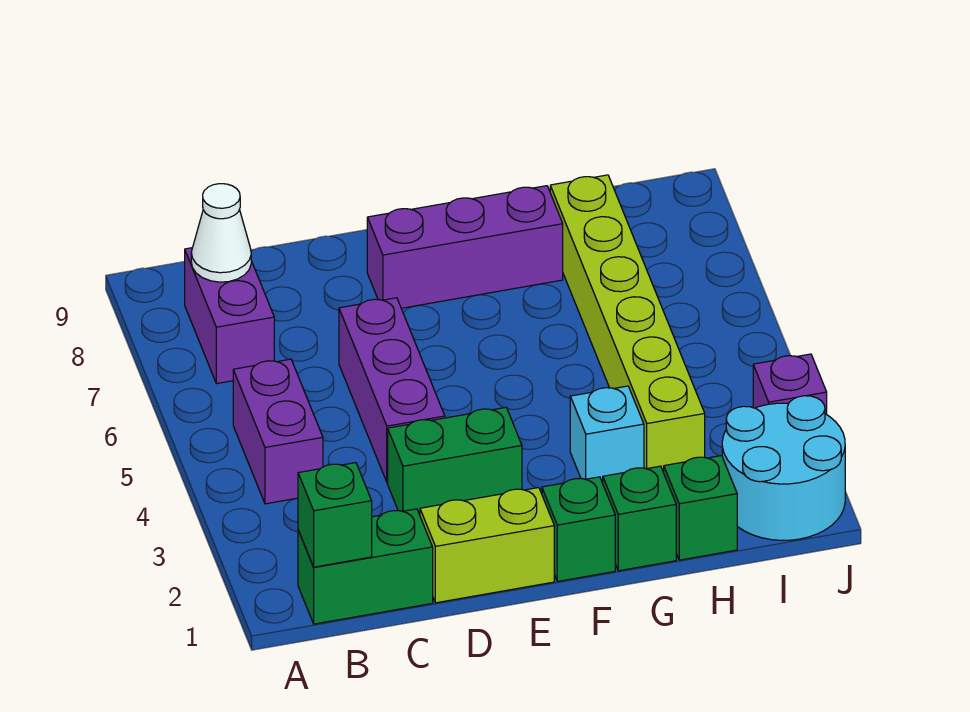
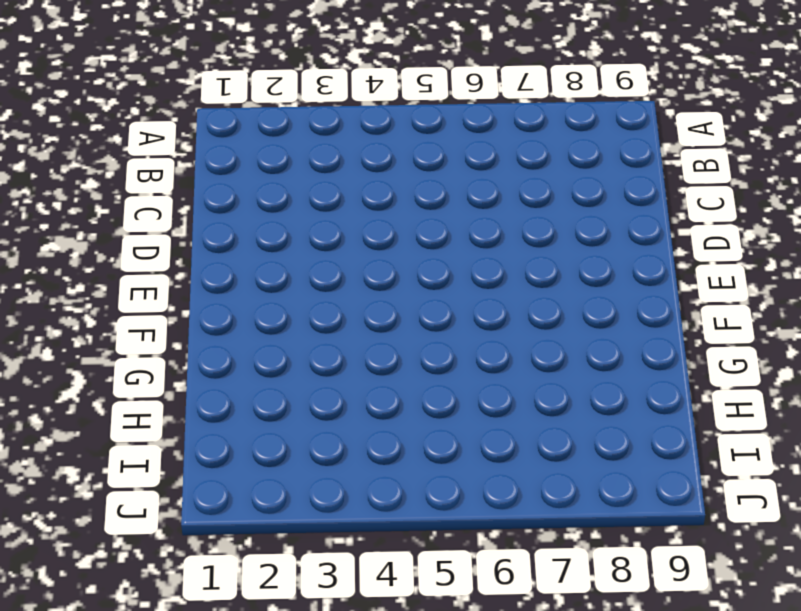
none -> green 1x2 brick [298,509,433,624]
none -> purple 1x2 brick [233,359,323,504]
none -> purple 1x2 brick [185,248,274,384]

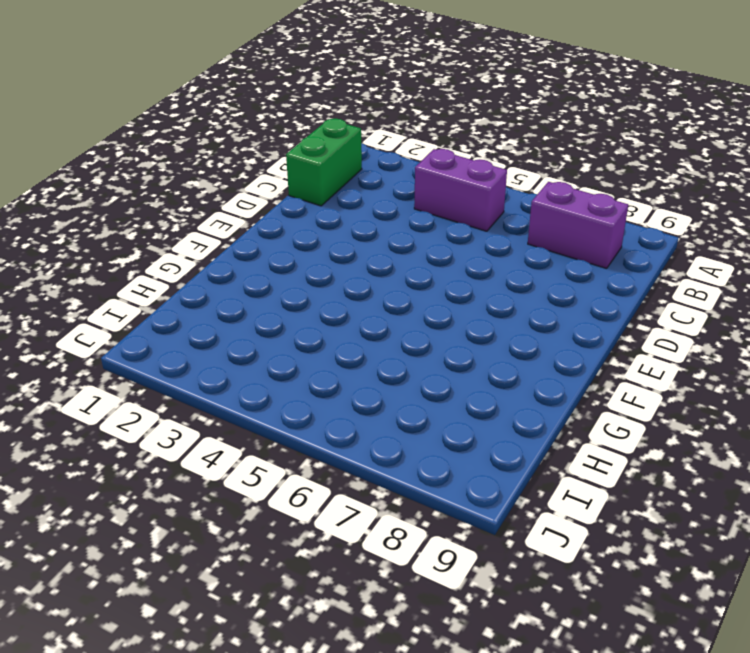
none -> lime 1x2 brick [420,488,554,603]
none -> green 1x2 brick [388,407,522,515]
none -> purple 1x3 brick [339,298,445,482]

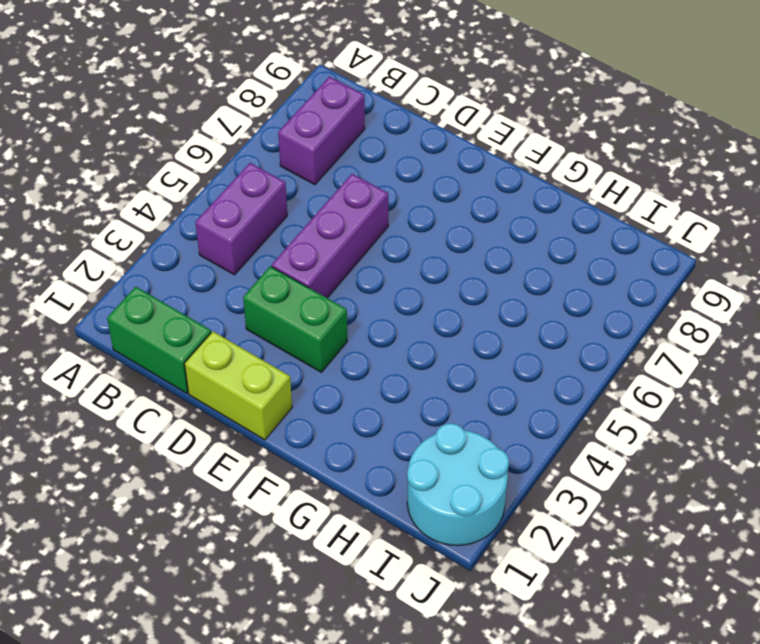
none -> purple 1x3 brick [367,186,563,308]
none -> green 1x1 brick [542,477,615,581]
none -> green 1x1 brick [603,466,676,571]

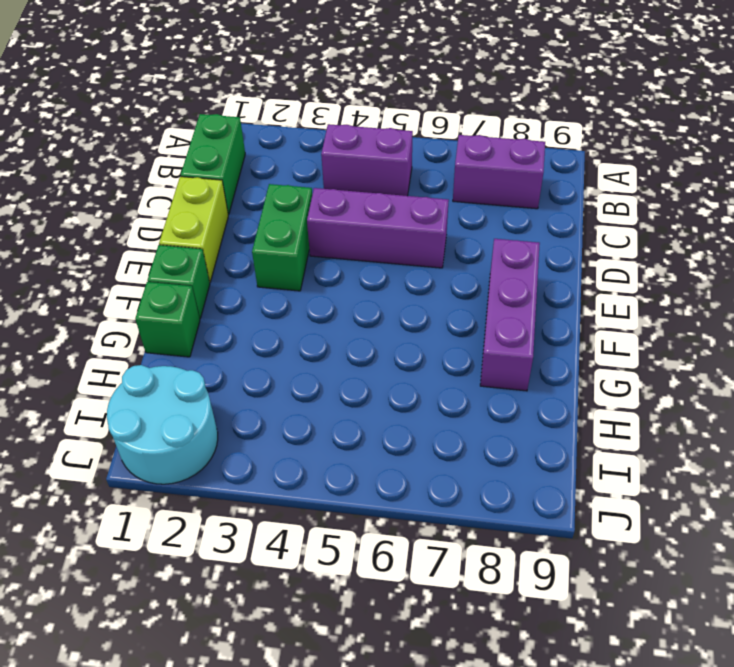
none -> cyan 1x1 brick [570,386,644,483]
none -> green 1x1 brick [664,456,737,560]
none -> lime 1x6 brick [550,175,705,472]

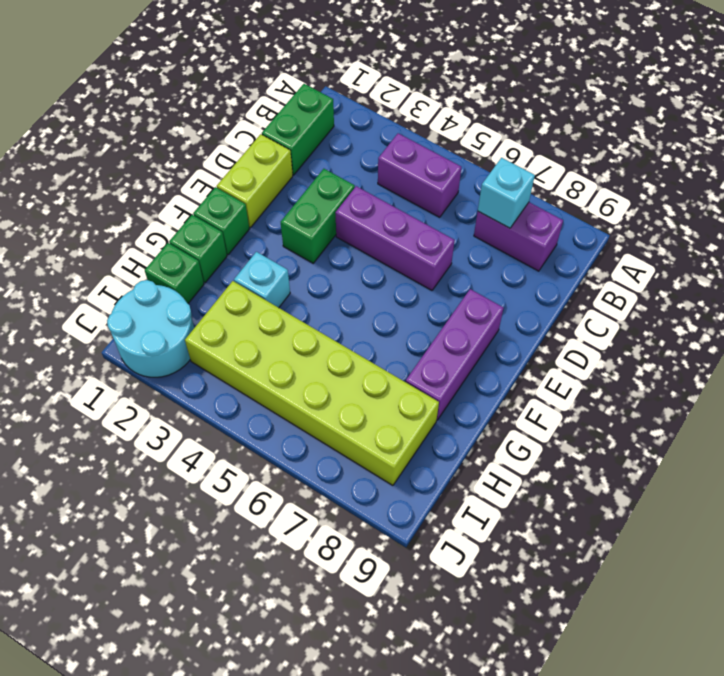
cyan 1x1 brick [478,158,535,228] -> none
lime 2x6 brick [185,281,439,485] -> lime 1x6 brick [550,175,705,472]
none -> purple 1x1 brick [753,354,827,415]
none -> green 1x1 brick [298,463,372,567]
none -> white 1x1 cone [191,184,251,282]

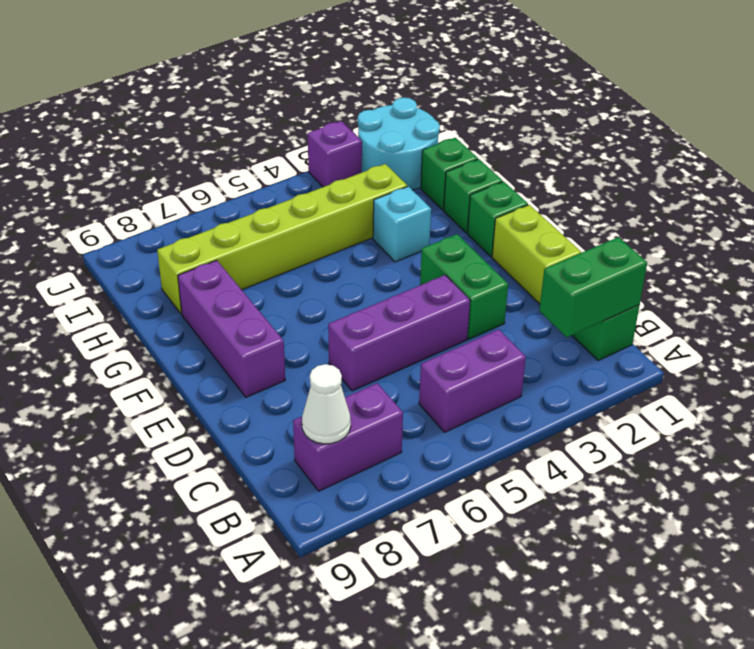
green 1x2 brick [539,237,647,337] -> green 1x1 brick [298,463,372,567]

